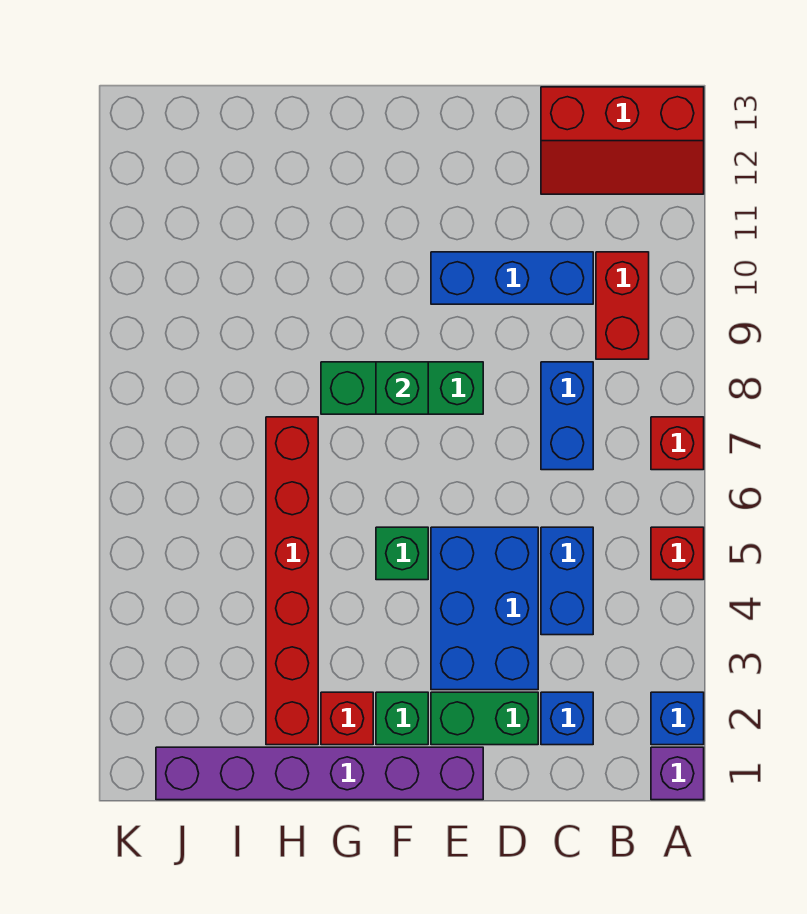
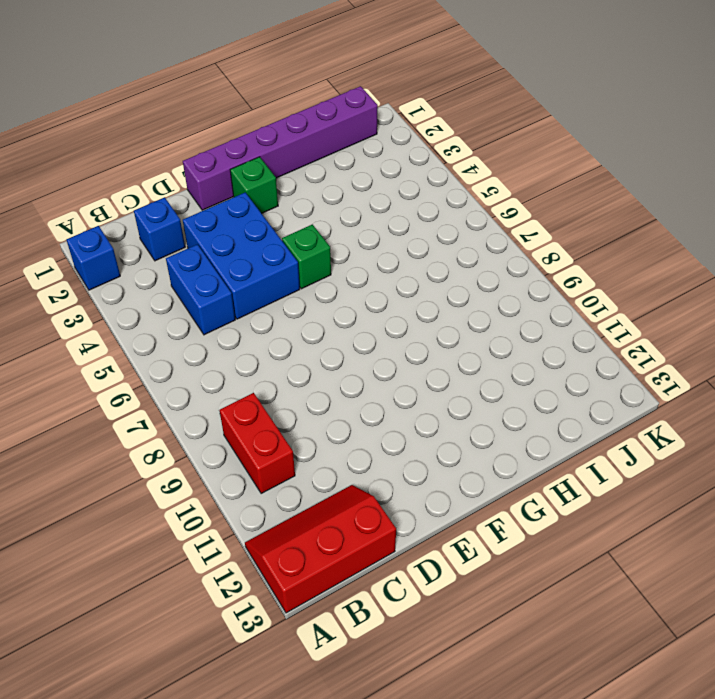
none -> purple 1x1 brick [651,747,704,800]
none -> red 1x1 brick [651,527,704,580]
none -> red 1x1 brick [651,417,704,470]

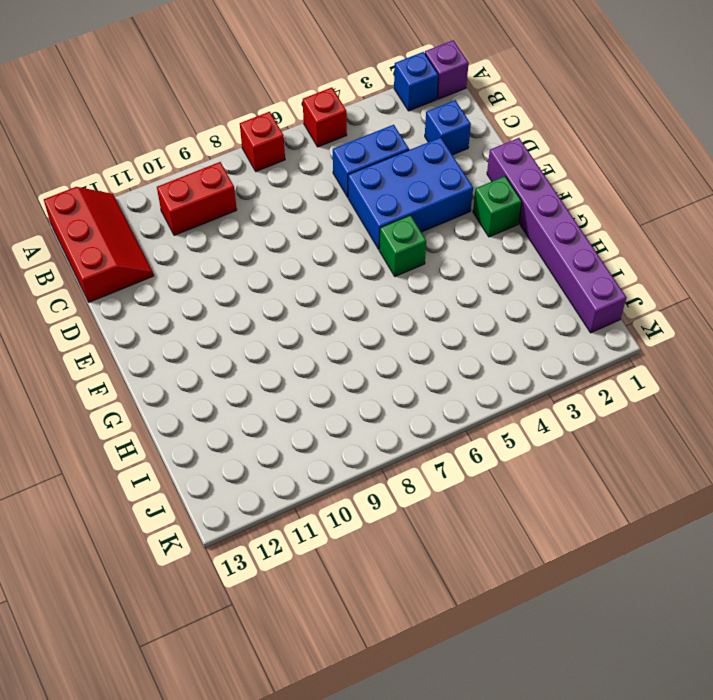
none -> blue 1x2 brick [541,362,593,470]
none -> blue 1x3 brick [431,252,593,304]
none -> green 1x2 brick [431,692,538,745]

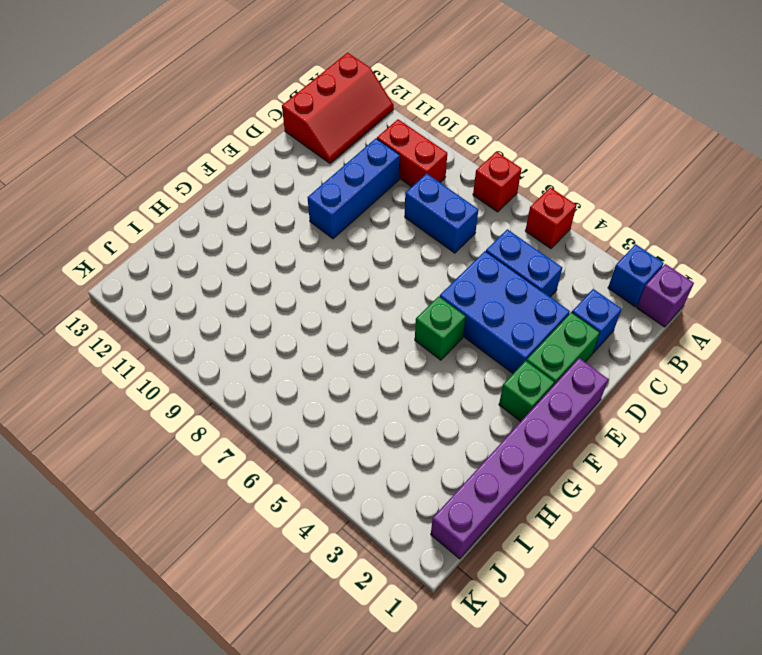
none -> green 1x3 brick [321,362,483,414]
none -> red 1x1 brick [321,692,373,745]
none -> red 1x6 brick [266,417,318,745]

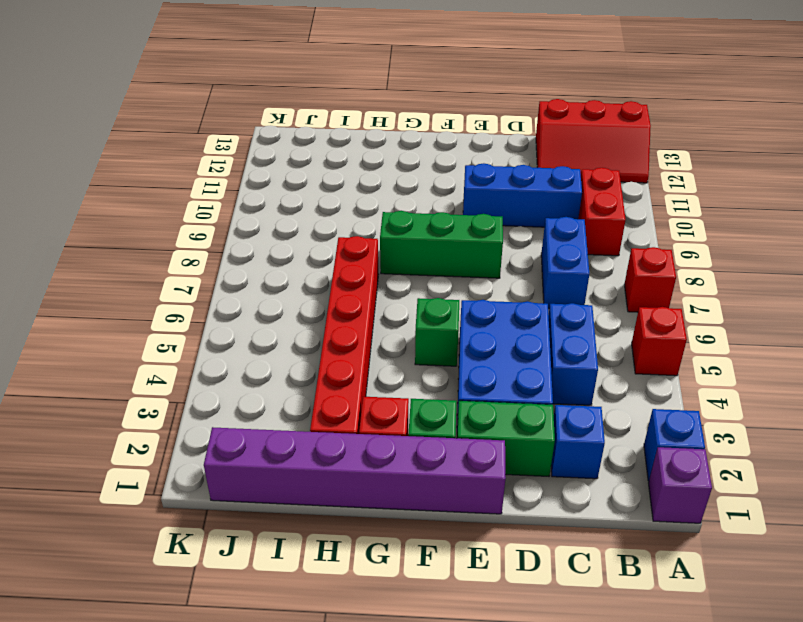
none -> green 1x1 brick [376,362,428,414]

